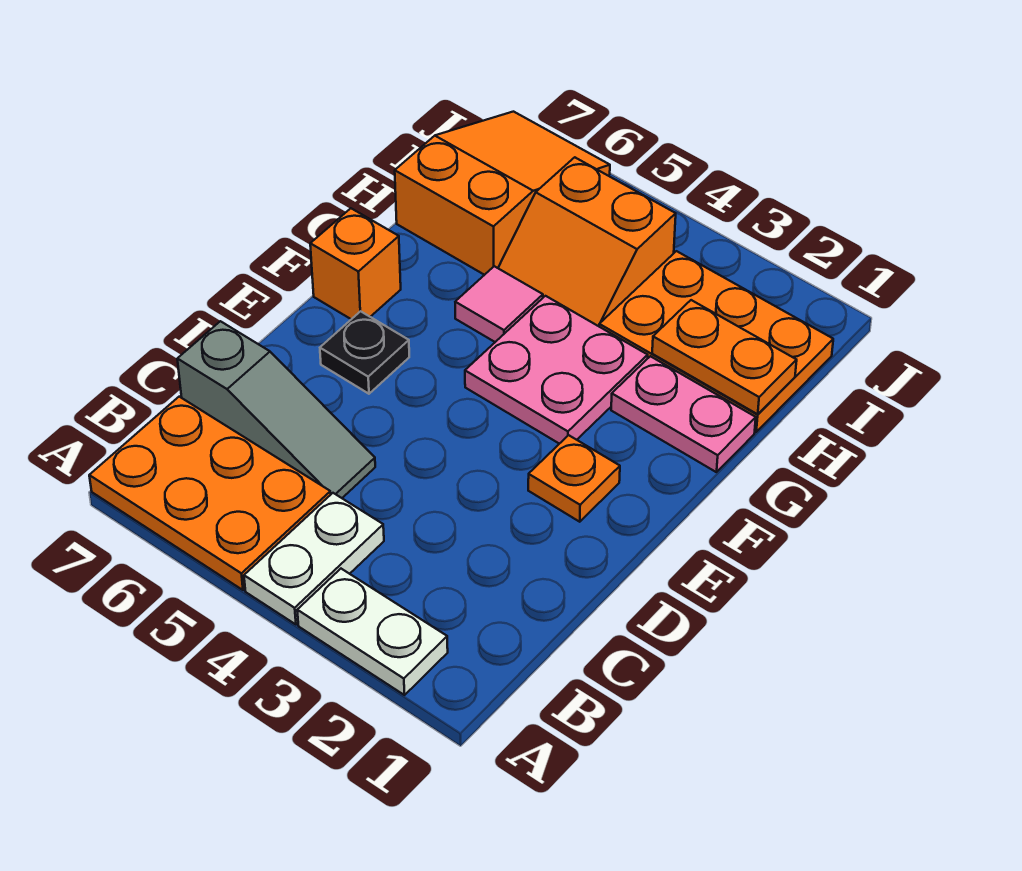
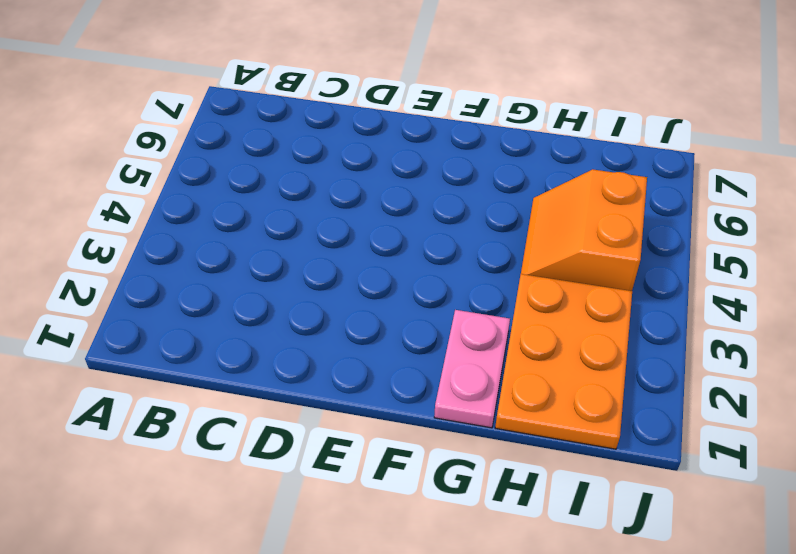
none -> white 1x2 plate [297,569,448,695]
none -> white 1x2 plate [244,493,384,624]
none -> orange 2x3 plate [89,397,331,590]

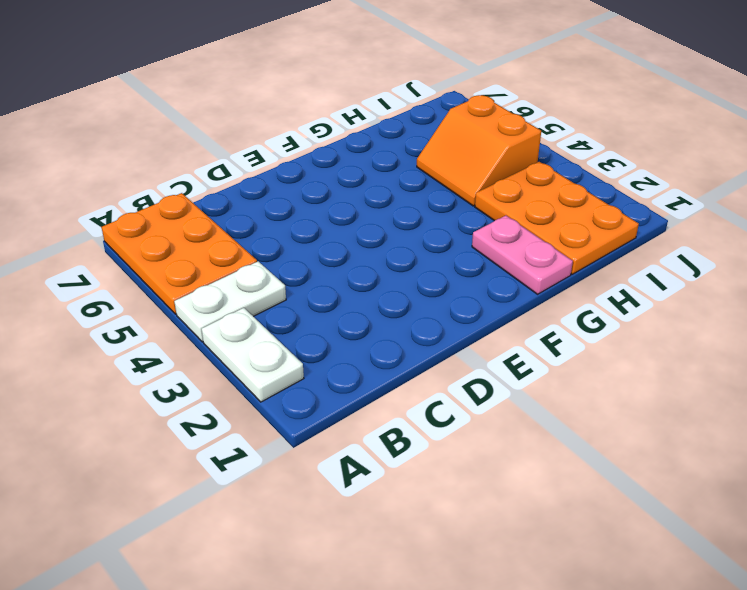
none -> grey 1x3 slope [177,321,375,498]
none -> orange 1x1 plate [528,435,620,522]
none -> black 1x1 plate [320,311,409,394]

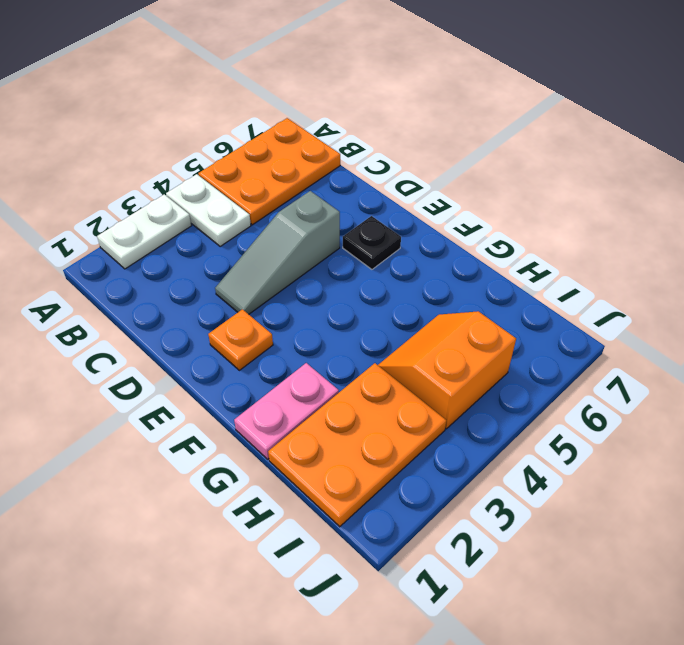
grey 1x3 slope [215,191,340,314] -> grey 1x3 slope moved to [177,321,375,498]
none -> pink 2x2 plate [465,296,648,444]
none -> orange 1x1 brick [310,208,401,319]
none -> pink 1x1 tile [455,266,543,342]

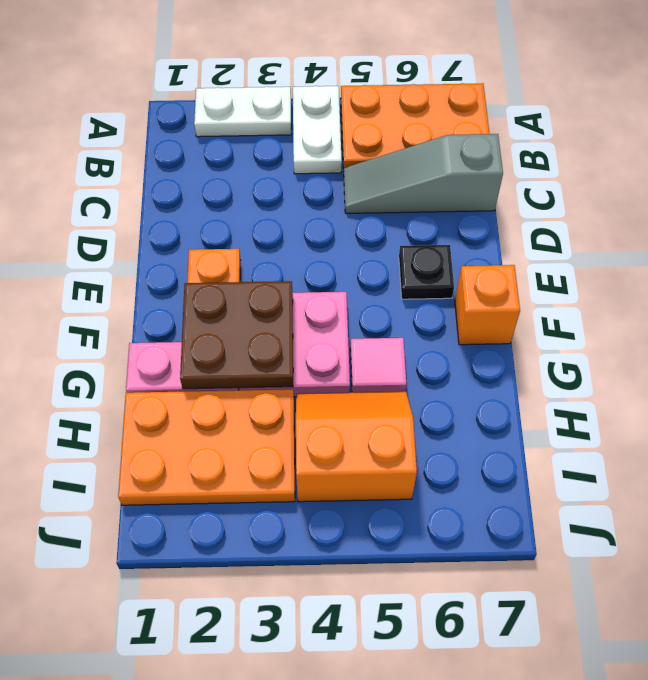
brown 2x2 plate [180,281,293,389] -> none
none -> orange 2x3 slope [395,112,610,275]
none -> orange 1x2 plate [652,300,797,414]

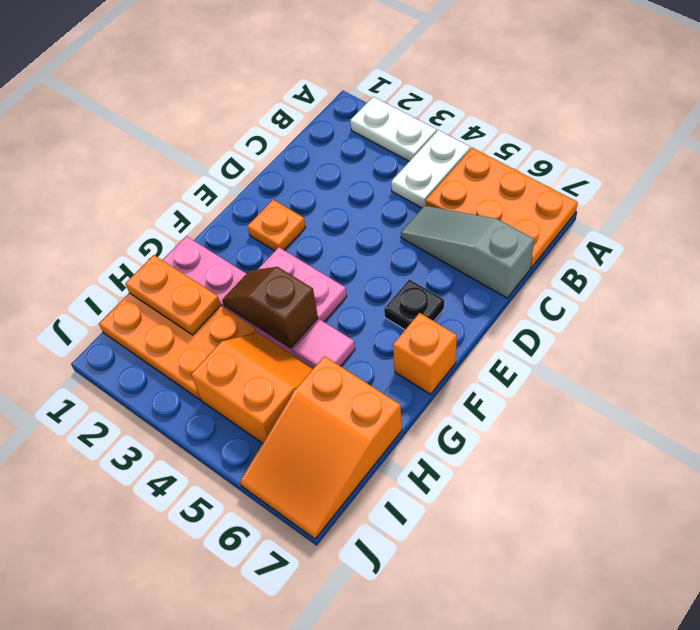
brown 1x2 slope [222,267,318,348] -> none

